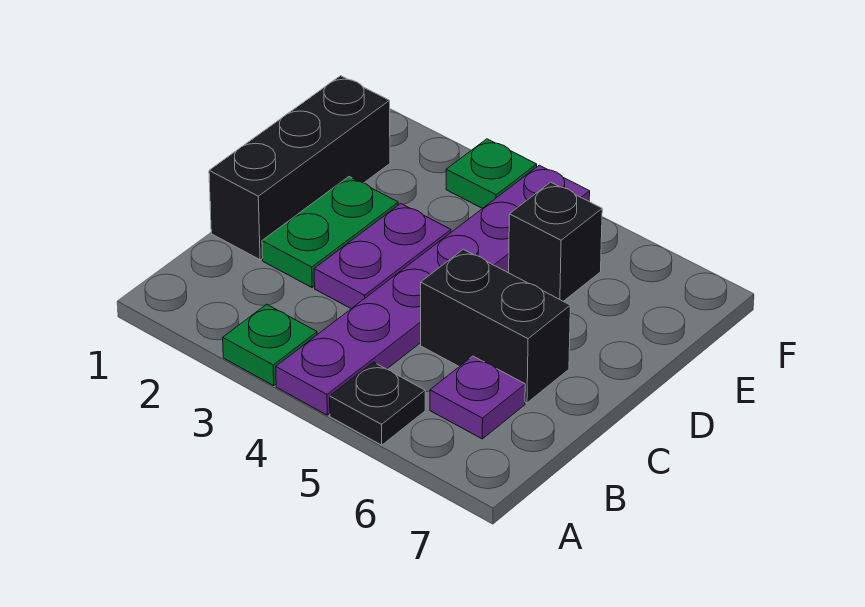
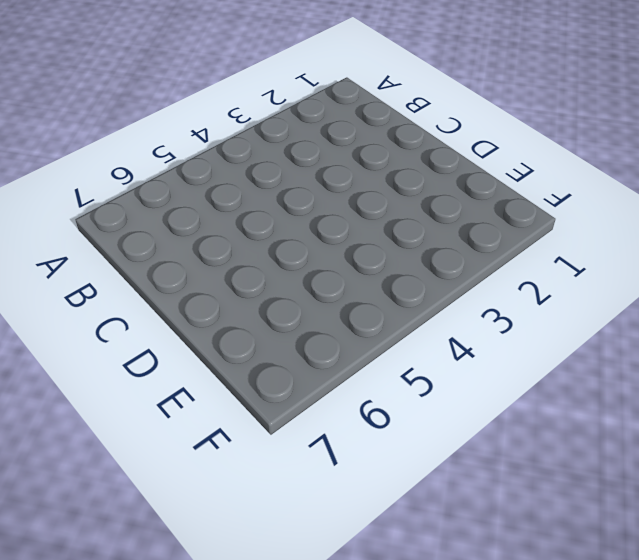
none -> green 1x1 plate [223,304,317,386]
none -> purple 1x6 plate [276,165,590,415]

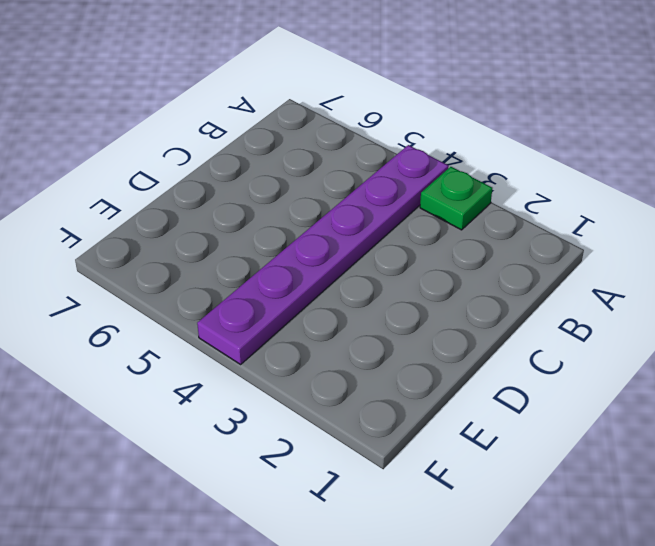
none -> black 1x1 plate [330,362,425,445]
none -> purple 1x1 plate [430,356,525,439]

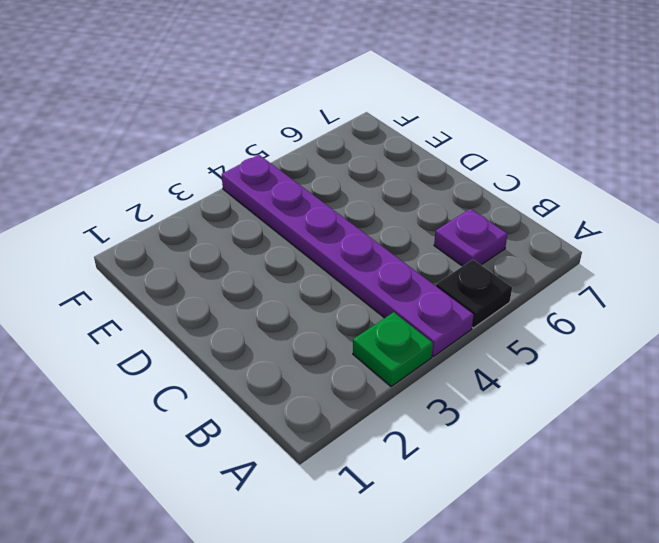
none -> black 1x3 brick [209,76,390,260]
none -> green 1x2 plate [262,177,398,288]

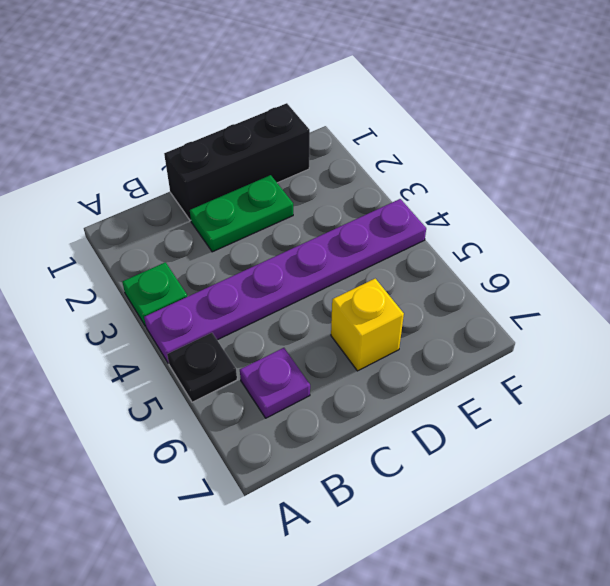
yellow 1x1 brick [331,279,404,371] -> none
none -> purple 1x2 plate [314,204,451,309]
none -> black 1x2 brick [421,249,570,403]

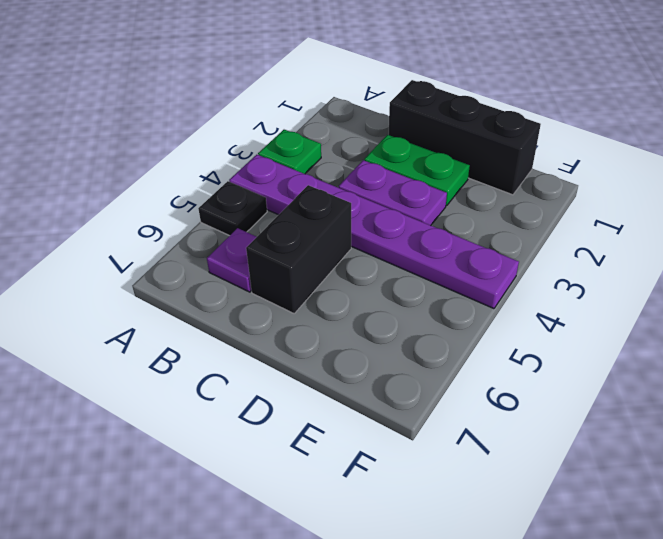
none -> black 1x1 brick [509,182,602,301]
none -> green 1x1 plate [446,139,537,208]

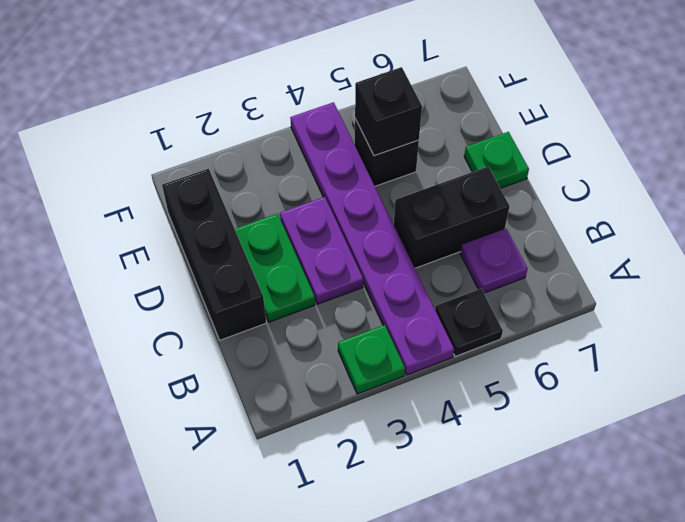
green 1x1 plate [464,132,529,188] -> green 1x1 plate moved to [446,139,537,208]
black 1x1 brick [355,67,422,156] -> none

